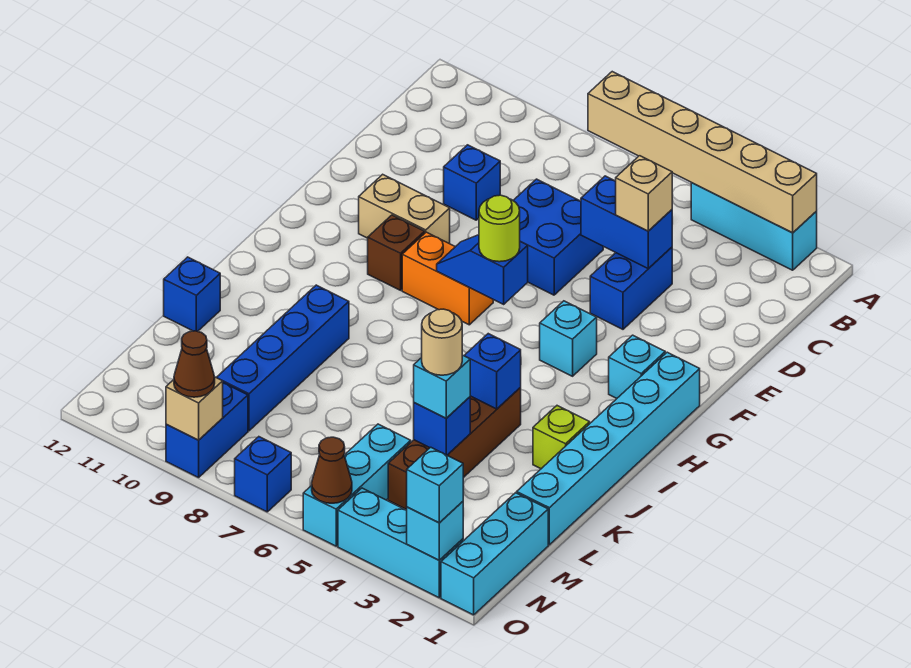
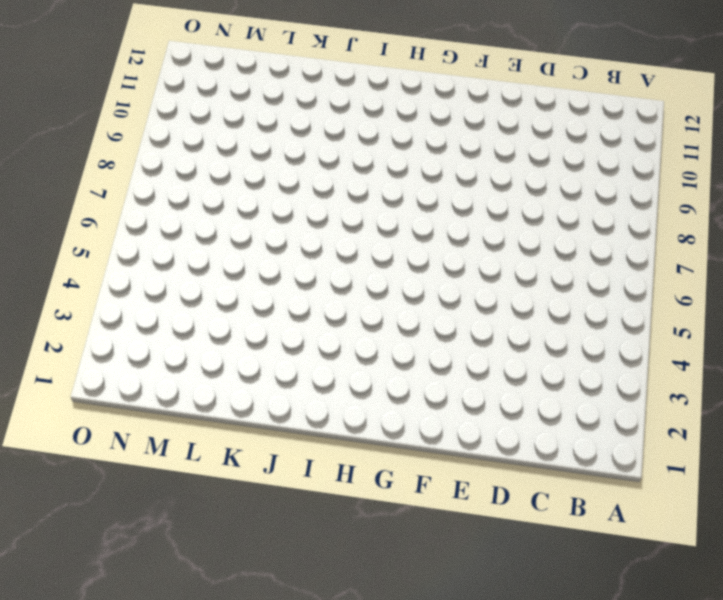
none -> cyan 1x3 brick [691,183,817,270]
none -> blue 1x2 brick [590,247,672,329]
none -> blue 2x2 brick [513,179,603,295]
none -> blue 1x1 brick [444,145,500,220]

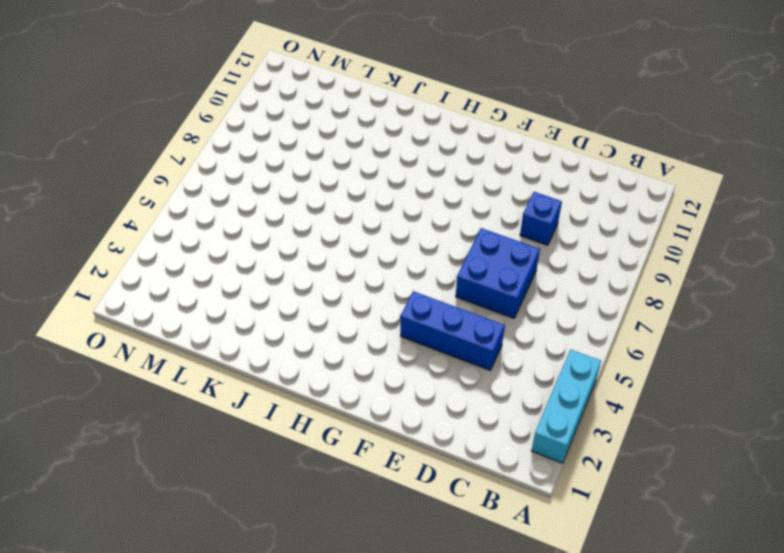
blue 1x3 brick [400,291,505,370] -> blue 1x2 brick [590,247,672,329]
none -> tan 1x2 brick [359,174,450,244]
none -> cyan 1x6 brick [517,352,700,545]
none -> cyan 1x1 brick [609,335,665,398]
none -> cyan 1x1 brick [540,301,597,376]

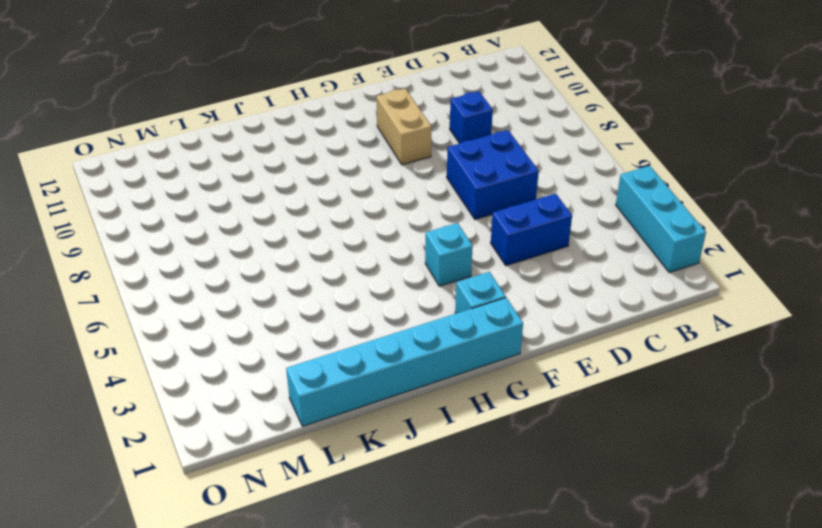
none -> orange 1x2 brick [402,232,493,325]
none -> brown 1x1 brick [368,215,425,290]
none -> lime 1x1 brick [533,406,590,469]
none -> brown 1x4 brick [388,388,521,510]

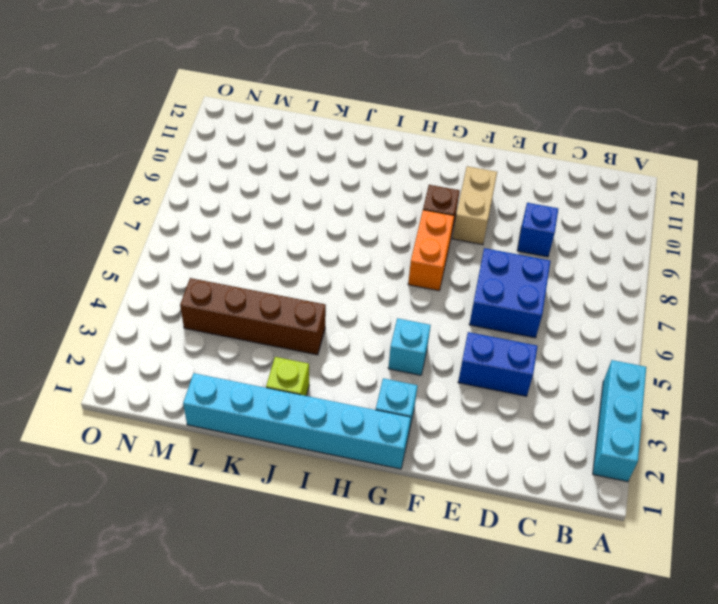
none -> blue 1x4 brick [216,285,349,431]
none -> blue 1x1 brick [164,257,220,332]
none -> cyan 1x3 brick [441,493,548,615]
none -> cyan 1x3 brick [303,424,411,546]

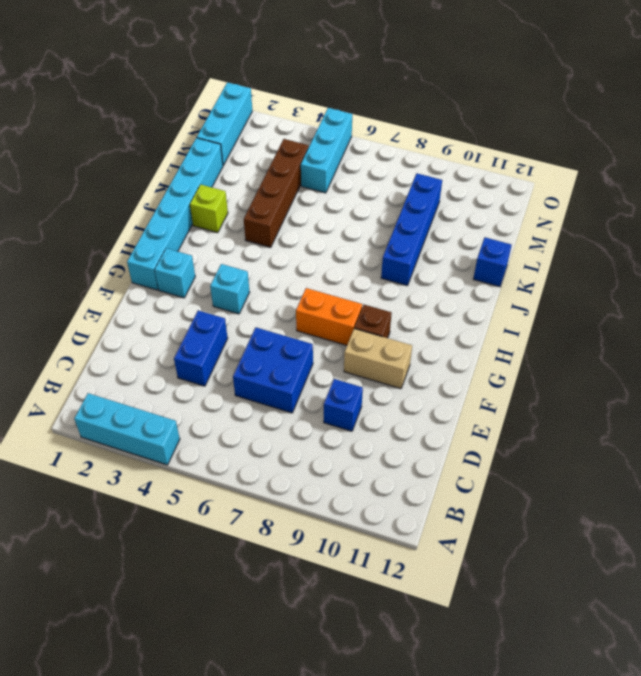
none -> blue 1x2 brick [166,383,248,478]
none -> cyan 1x3 brick [338,488,463,598]
none -> blue 1x1 brick [235,437,291,512]
none -> tan 1x6 brick [588,72,817,233]

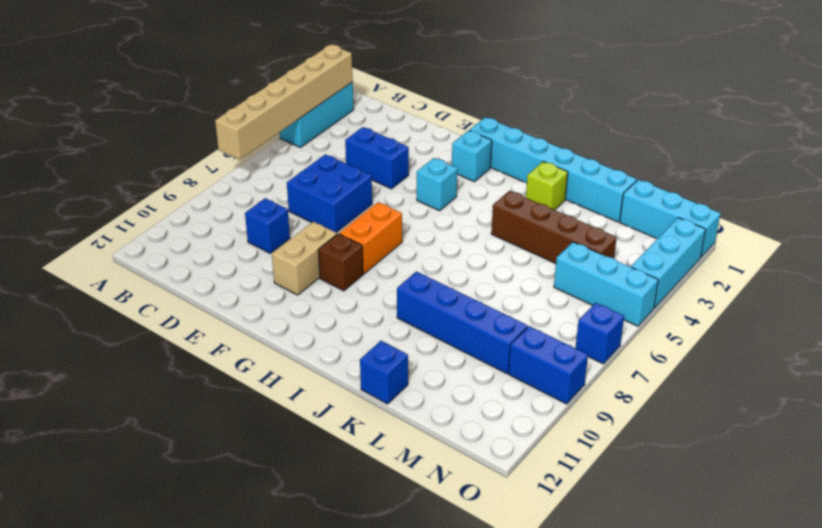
none -> blue 1x2 brick [581,176,672,269]
none -> blue 1x2 slope [437,235,528,304]
none -> blue 1x1 brick [464,334,521,409]
none -> blue 1x1 brick [414,397,470,455]

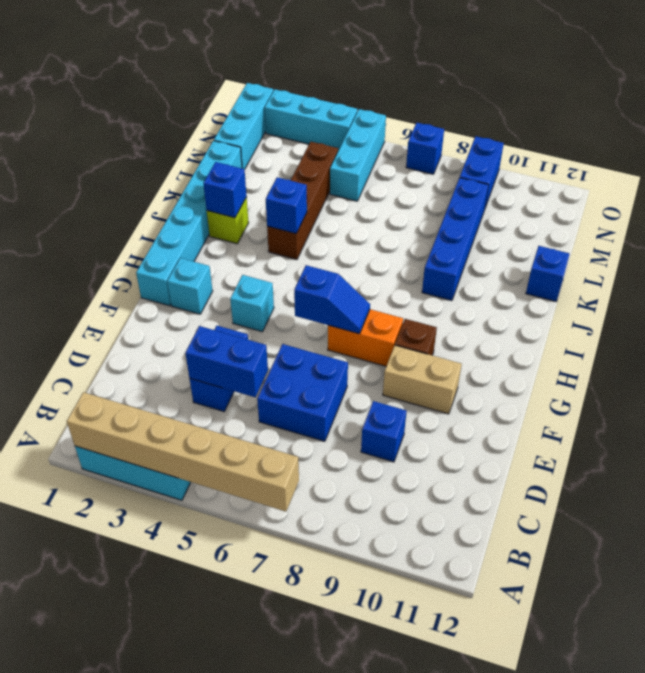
blue 1x1 brick [203,162,247,218] -> blue 1x1 brick moved to [414,397,470,455]
none -> cyan 1x1 brick [407,502,463,560]
none -> brown 1x1 cone [312,437,352,503]
none -> tan 1x1 brick [166,377,223,440]
none -> tan 1x1 brick [616,156,672,231]

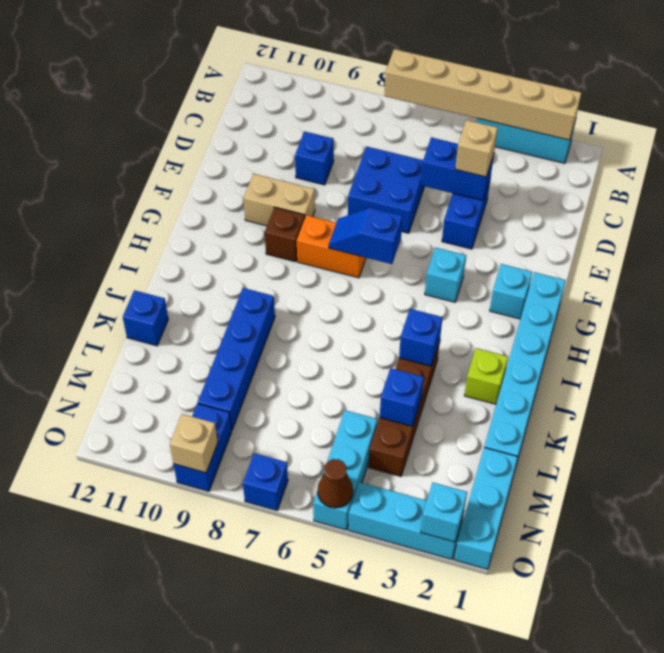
none -> lime 1x1 round brick [479,195,520,262]
none -> cyan 1x1 brick [414,355,470,418]
none -> cyan 1x1 brick [407,447,463,523]
none -> brown 1x1 cone [174,331,215,397]

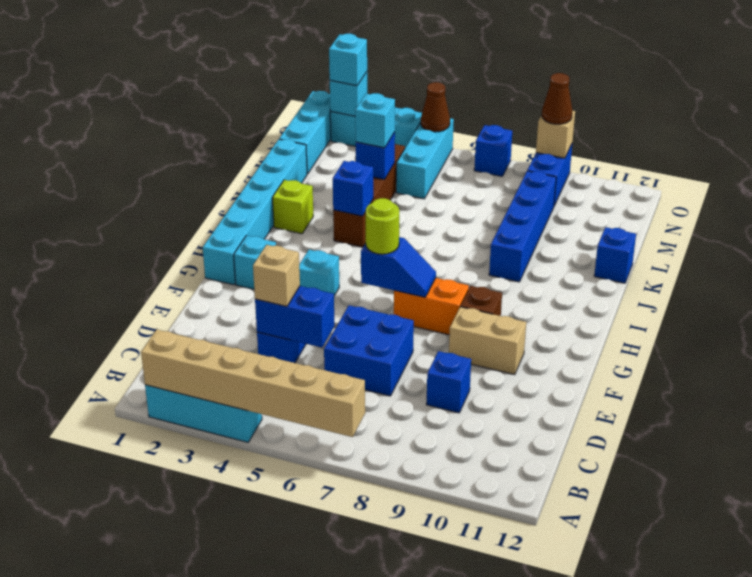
none -> tan 1x1 round brick [422,309,462,375]

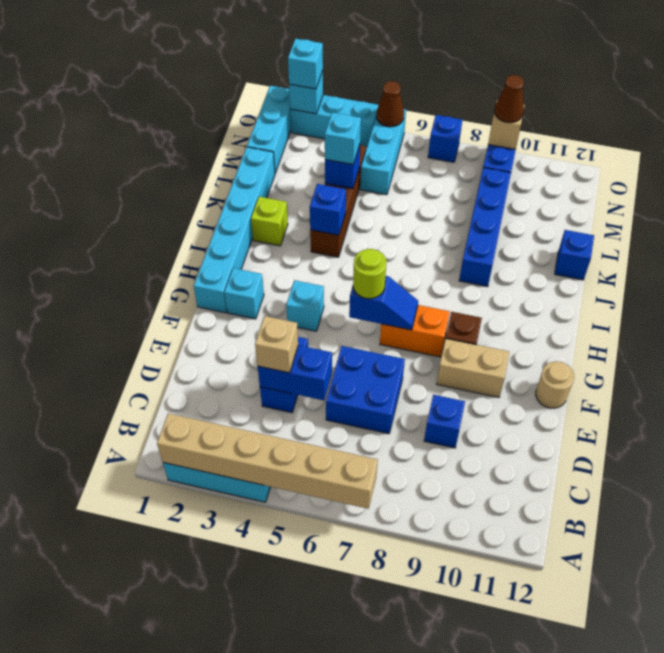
tan 1x1 round brick [536,361,574,408] -> tan 1x1 round brick moved to [422,309,462,375]

